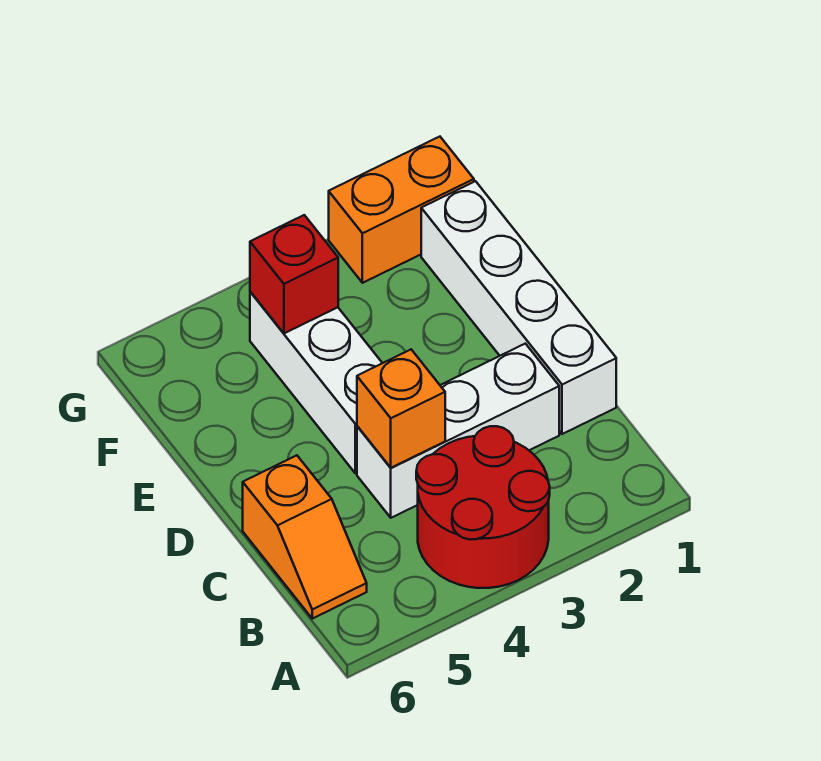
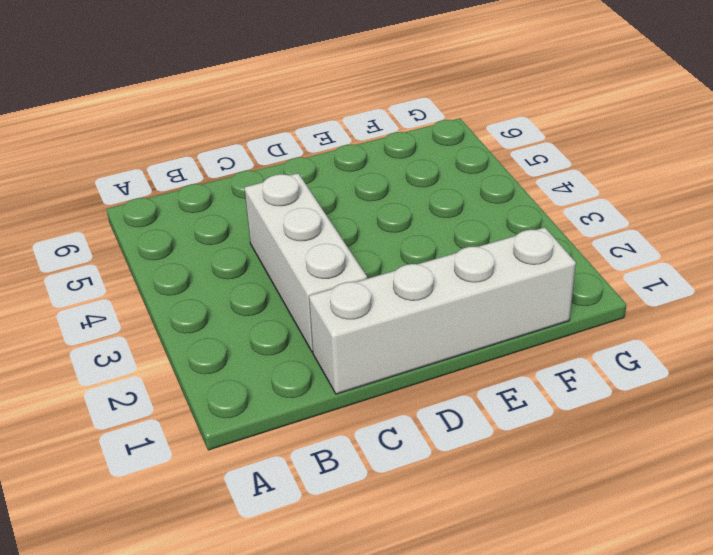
none -> red 2x2 round brick [416,426,550,588]
none -> orange 1x2 slope [243,455,367,619]

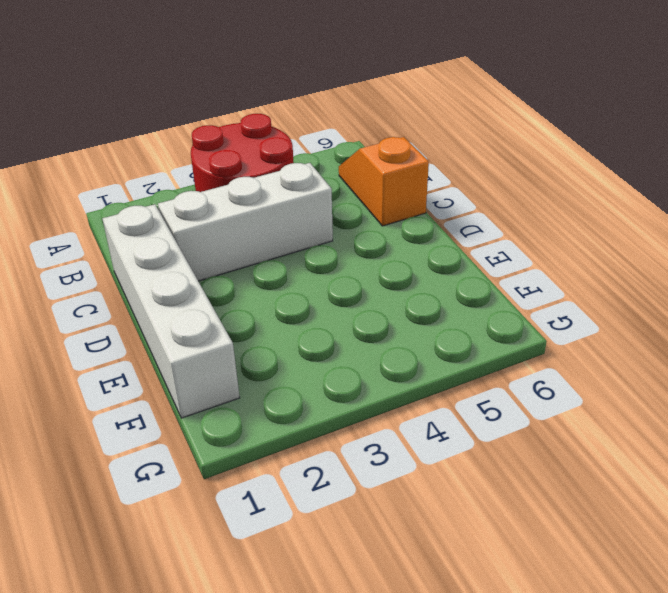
none -> white 1x3 brick [250,292,382,473]
none -> orange 1x2 brick [329,137,474,283]

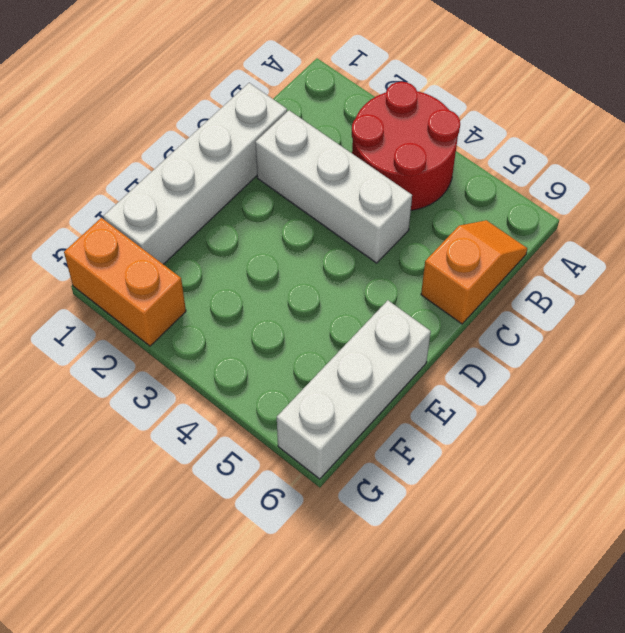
white 1x3 brick [277,300,431,479] -> white 1x3 brick moved to [250,292,382,473]
none -> orange 1x1 brick [357,350,445,468]
none -> red 1x1 brick [250,215,338,333]

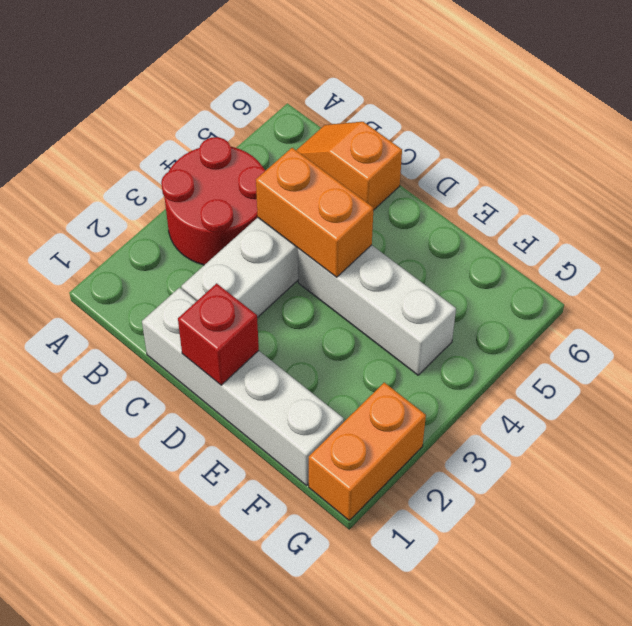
orange 1x2 brick [256,148,373,277] -> orange 1x1 brick [357,350,445,468]
red 1x1 brick [178,283,259,385] -> red 1x1 brick moved to [250,215,338,333]

